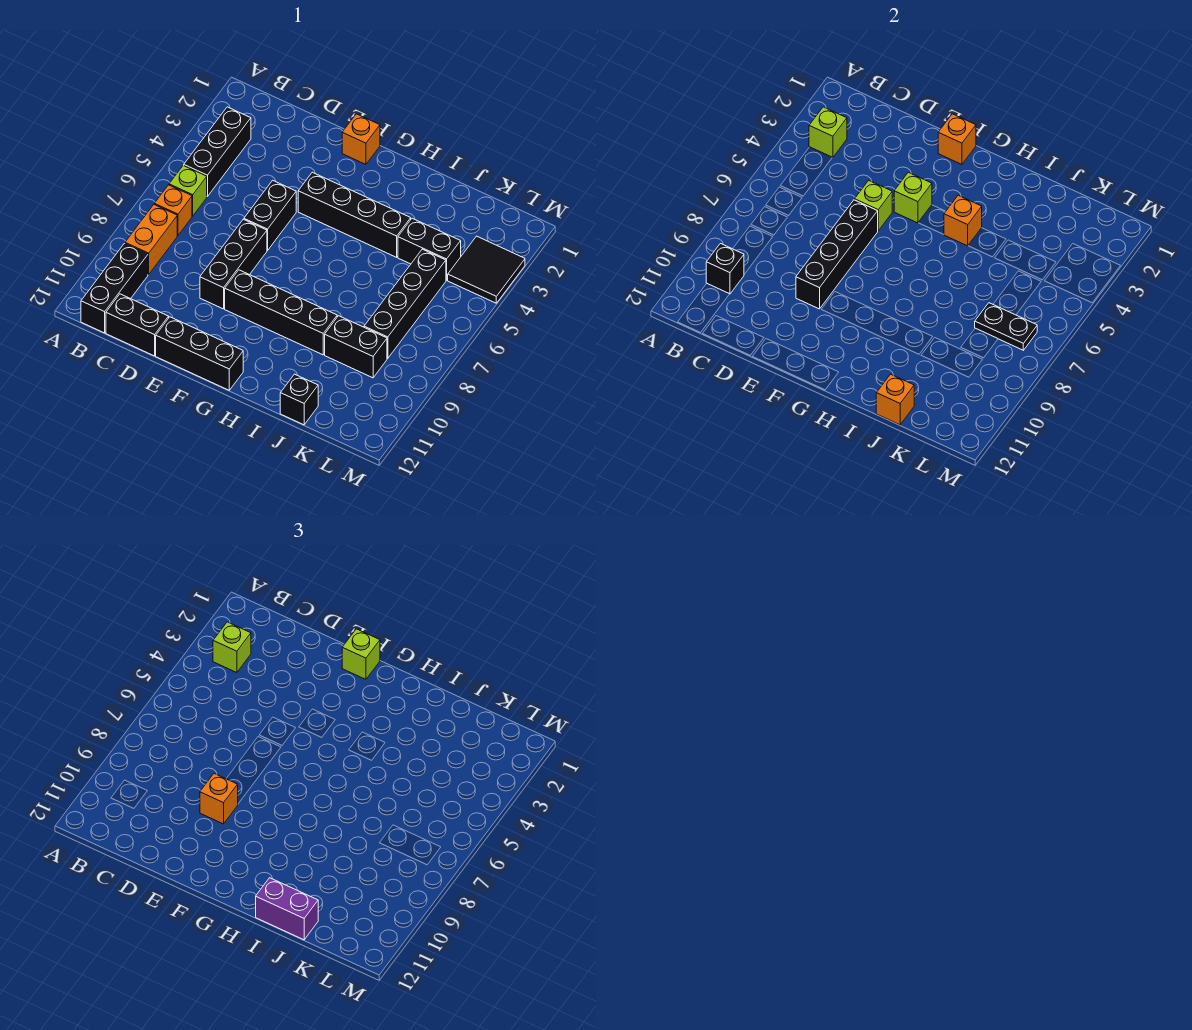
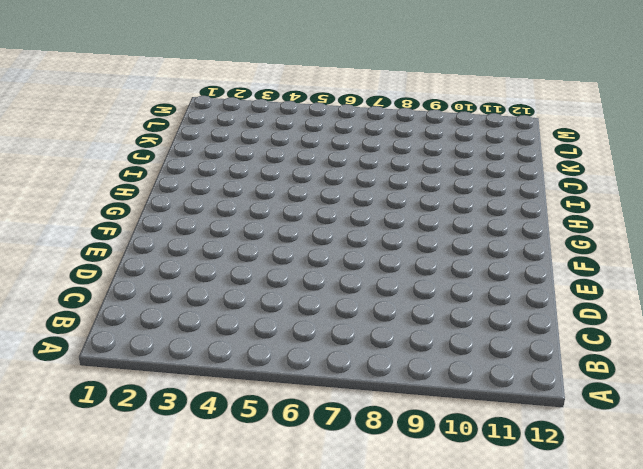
none -> black 1x3 brick [184,107,251,197]
none -> lime 1x1 brick [169,165,207,216]
none -> orange 1x1 brick [154,185,192,235]
none -> orange 1x2 brick [125,205,177,274]

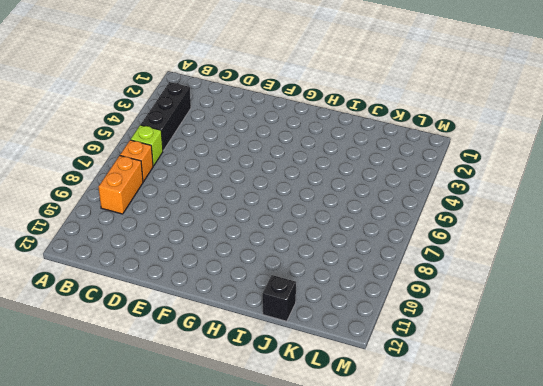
none -> black 1x3 brick [81,244,148,333]
none -> black 1x2 brick [106,294,169,356]
none -> black 1x2 brick [244,180,296,250]
none -> black 1x3 brick [200,219,267,309]

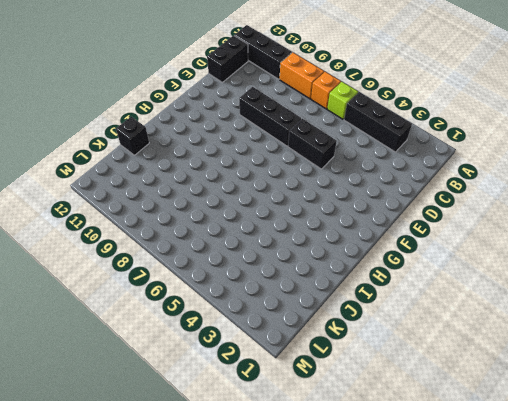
none -> black 1x3 brick [156,317,243,390]
none -> orange 1x1 brick [342,114,380,164]
none -> black 1x4 brick [298,172,411,257]
none -> black 1x4 brick [225,270,337,355]

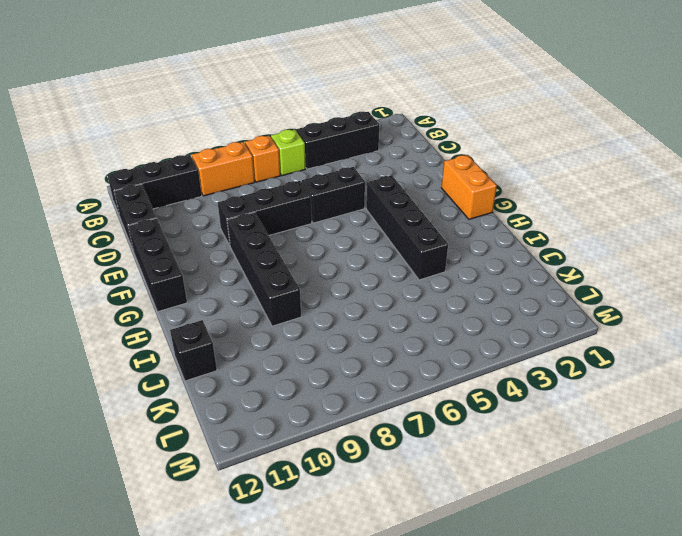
orange 1x2 brick [442,155,497,219] -> orange 1x1 brick [342,114,380,164]
none -> black 1x2 brick [398,218,461,280]
none -> black 1x2 brick [325,316,387,378]
none -> black 1x4 brick [364,249,446,358]
none -> black 2x2 tile [448,236,525,303]

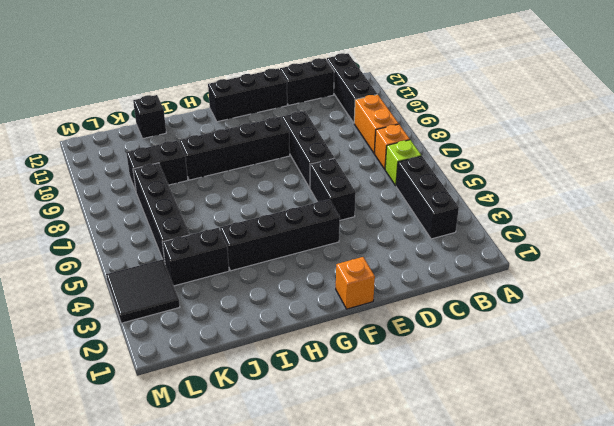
none -> lime 1x1 brick [809,107,847,158]
none -> black 1x1 brick [706,244,744,294]
none -> lime 1x1 brick [855,180,892,231]
none -> black 1x4 brick [796,200,878,309]

